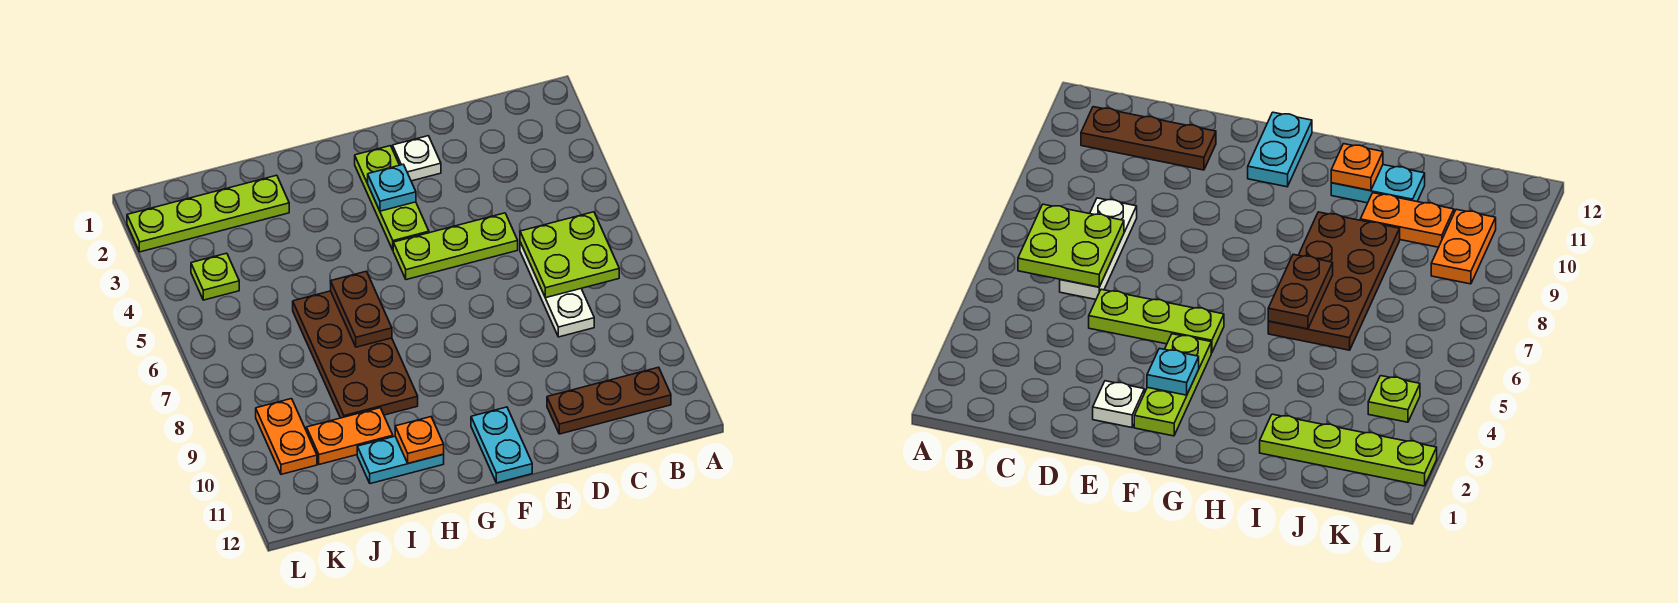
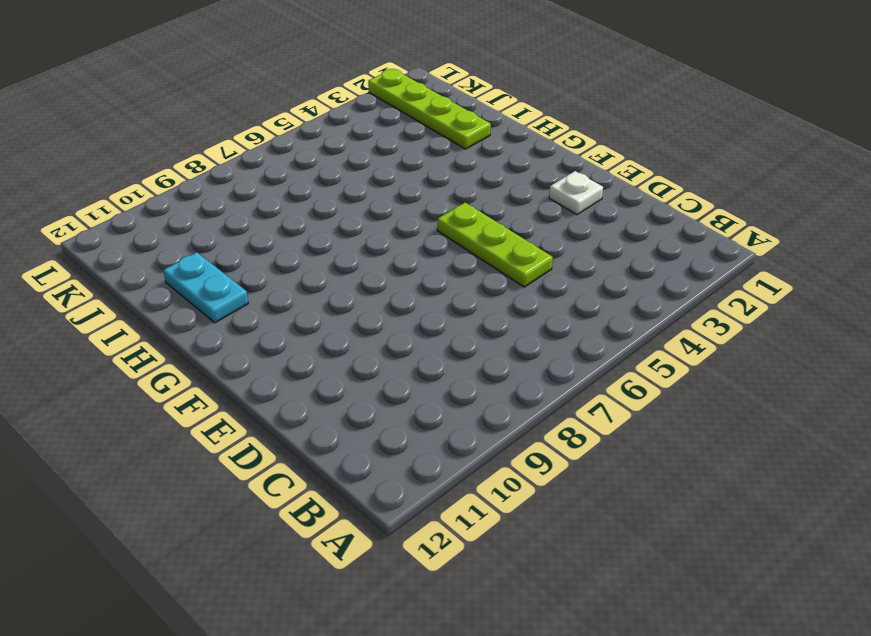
none -> brown 1x3 plate [547,367,671,434]
none -> white 1x3 plate [520,242,594,337]
none -> lime 1x3 plate [355,146,429,250]

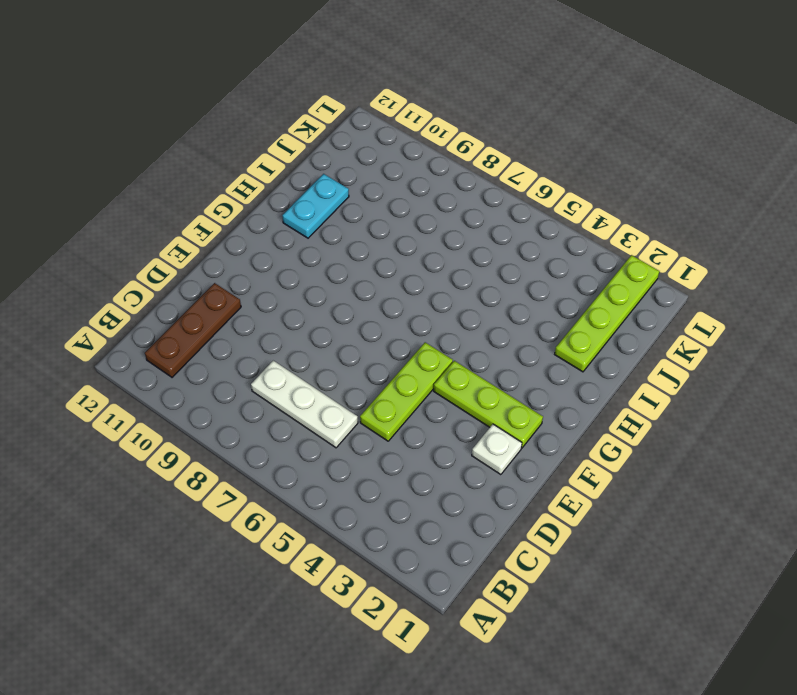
none -> cyan 1x2 plate [471,407,532,483]
none -> brown 2x4 plate [293,291,418,418]
none -> orange 1x2 plate [306,408,393,464]

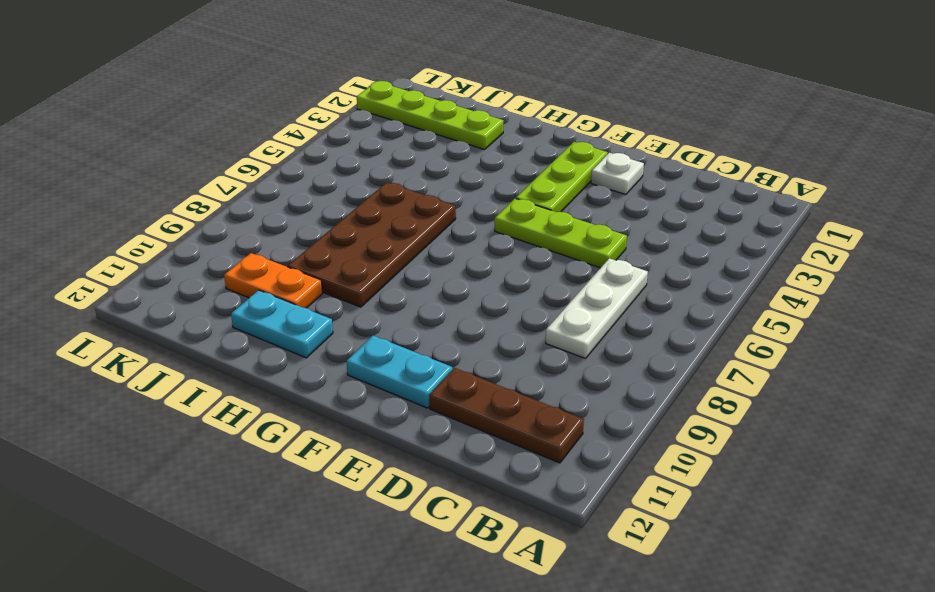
cyan 1x2 plate [347,336,452,408] -> cyan 1x2 plate turned to [471,407,532,483]
none -> lime 1x1 plate [191,253,239,300]
none -> orange 1x2 plate [256,399,317,474]
none -> lime 2x2 plate [520,212,619,298]

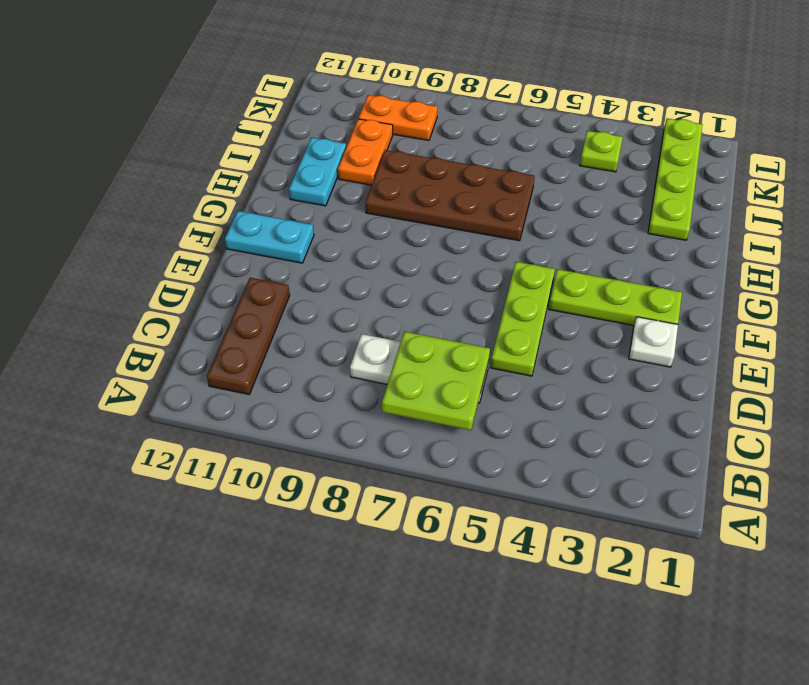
none -> cyan 1x1 plate [368,164,416,211]
none -> brown 1x2 plate [331,271,392,347]
none -> orange 1x1 plate [395,417,444,463]

